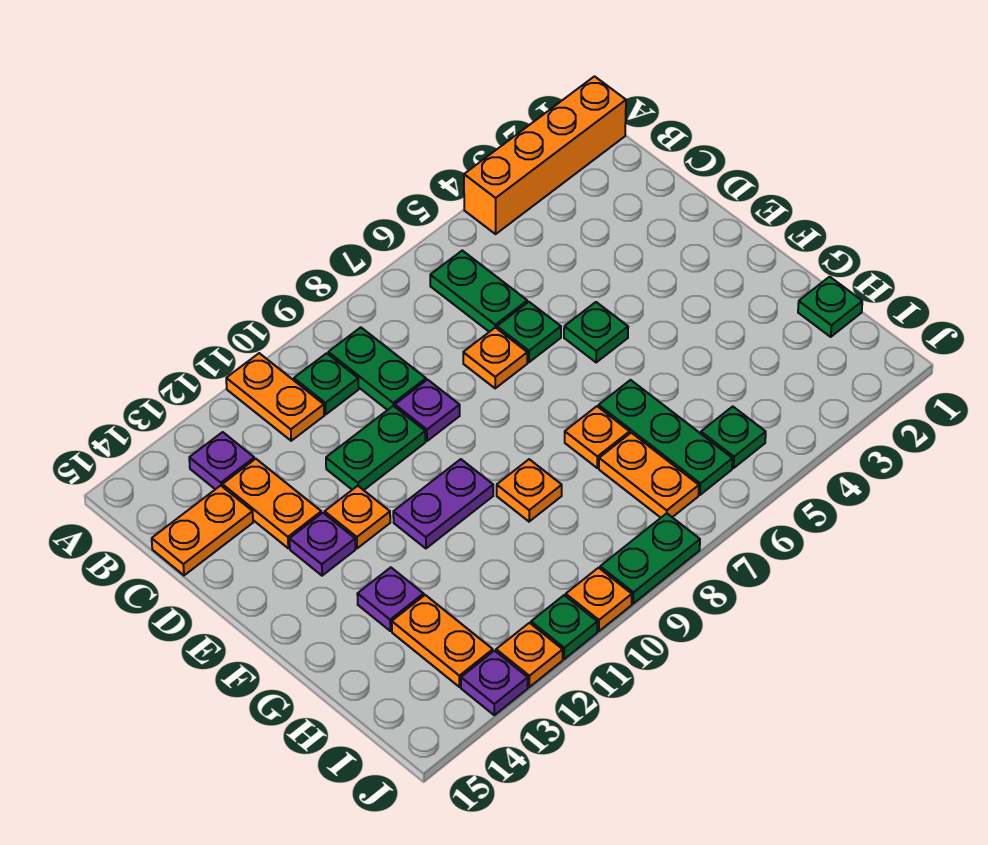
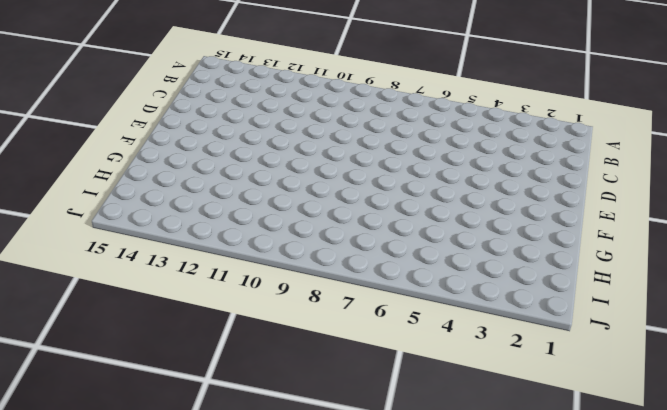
none -> orange 1x4 brick [464,76,626,234]
none -> orange 1x2 plate [226,353,324,441]
none -> green 1x2 plate [430,251,527,332]

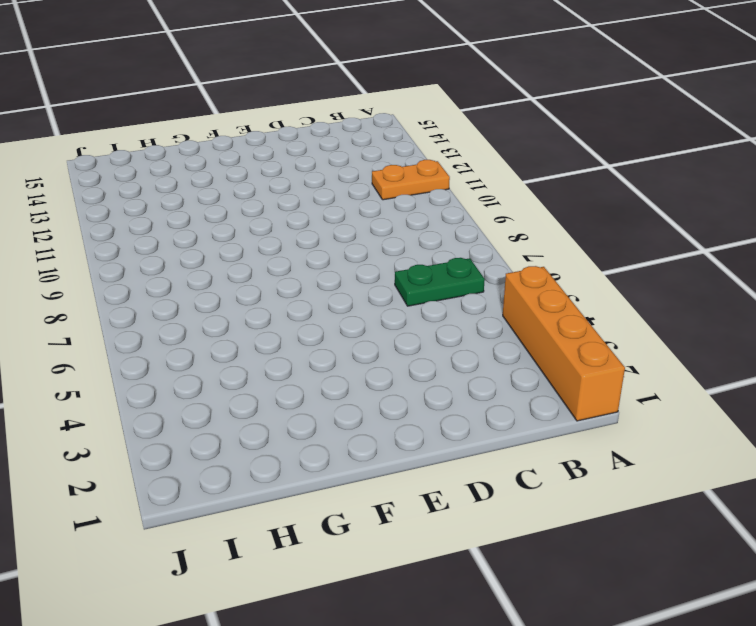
none -> green 1x2 plate [328,327,426,410]
none -> green 1x1 plate [294,353,359,414]
none -> purple 1x1 plate [189,432,254,489]

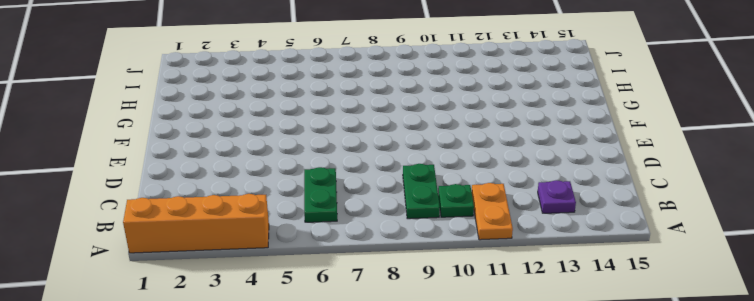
none -> orange 1x2 plate [222,459,321,548]
none -> orange 1x2 plate [152,486,253,575]
none -> green 1x1 plate [497,302,561,362]

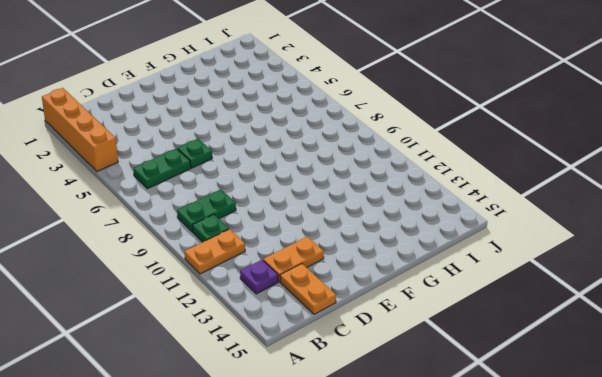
none -> orange 1x1 plate [463,328,527,388]
none -> purple 1x1 plate [395,380,460,441]
none -> green 1x2 plate [326,406,425,490]

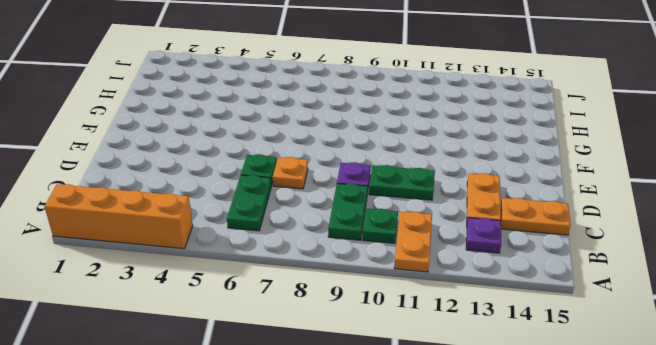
none -> green 1x1 plate [564,302,628,362]
none -> orange 1x1 plate [325,486,390,548]
none -> purple 1x1 plate [290,513,355,576]

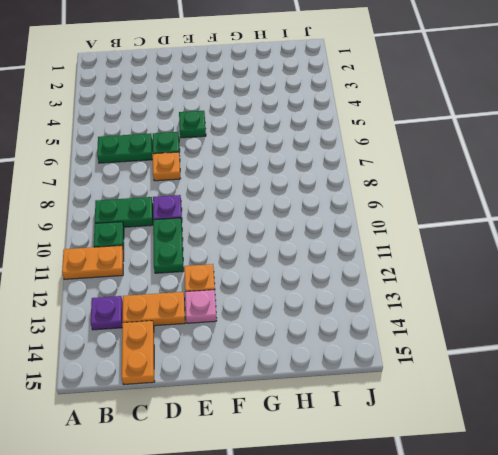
pink 1x1 plate [185,290,217,323] -> purple 1x1 plate [290,513,355,576]
none -> orange 1x4 brick [464,76,626,234]
none -> purple 1x2 plate [393,459,493,548]
none -> green 1x3 plate [599,380,732,495]

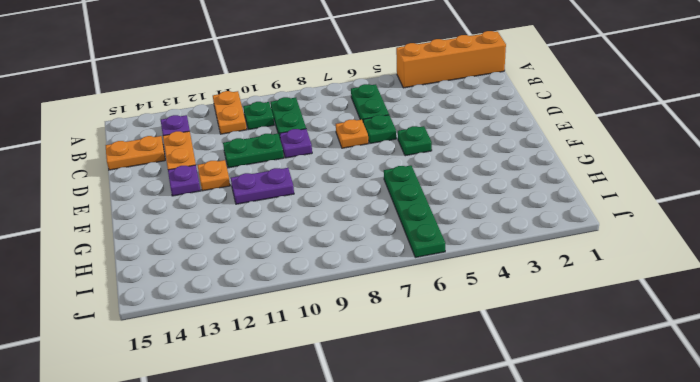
green 1x4 plate [384,165,445,257] -> green 1x3 plate [599,380,732,495]
none -> orange 1x1 plate [565,406,630,468]
none -> orange 1x1 plate [497,459,562,522]
none -> purple 1x1 plate [357,567,424,631]

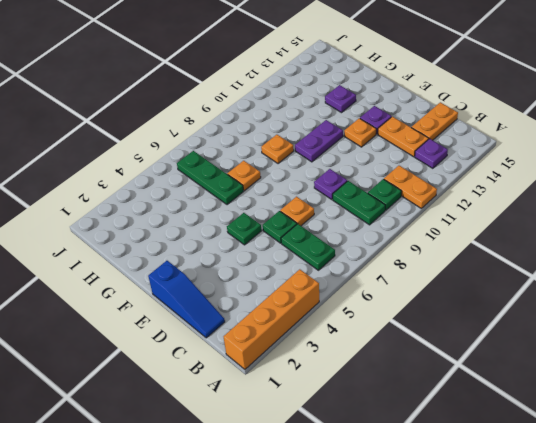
blue 1x3 slope [148,261,225,338] -> none
none -> green 1x2 plate [326,406,425,490]
none -> green 1x1 plate [798,277,862,337]
none -> orange 1x2 plate [599,433,699,518]

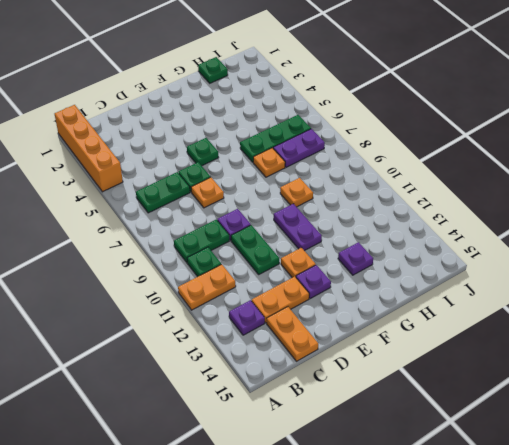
purple 1x2 plate [273,129,325,167] -> orange 1x2 plate [599,433,699,518]
none -> orange 1x2 plate [392,595,493,687]
none -> green 1x1 plate [701,406,766,468]
none -> green 1x2 plate [600,513,700,604]

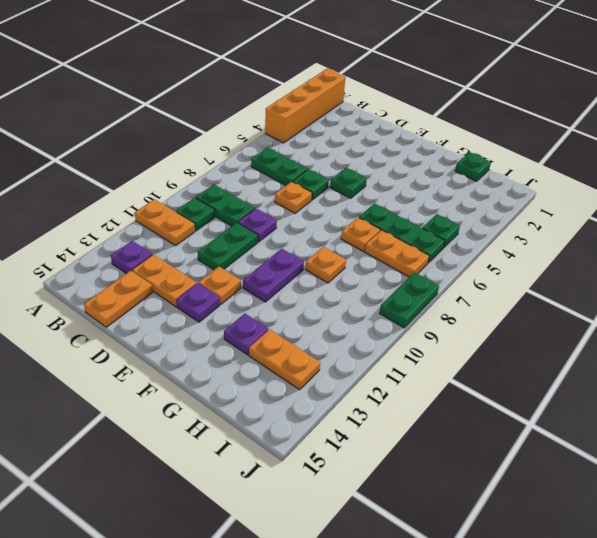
none -> orange 1x1 plate [566,568,632,631]
none -> green 1x1 plate [531,595,597,659]
none -> orange 1x1 plate [496,623,563,687]

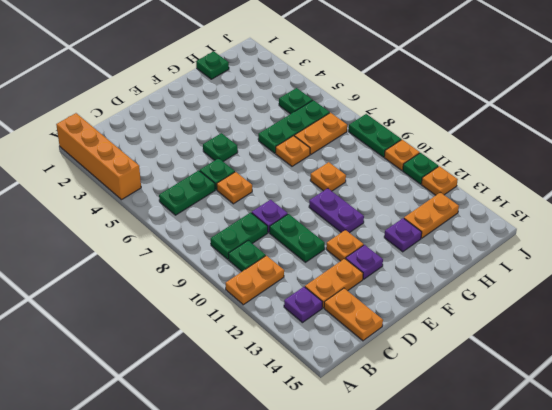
none -> purple 1x1 plate [461,651,528,715]

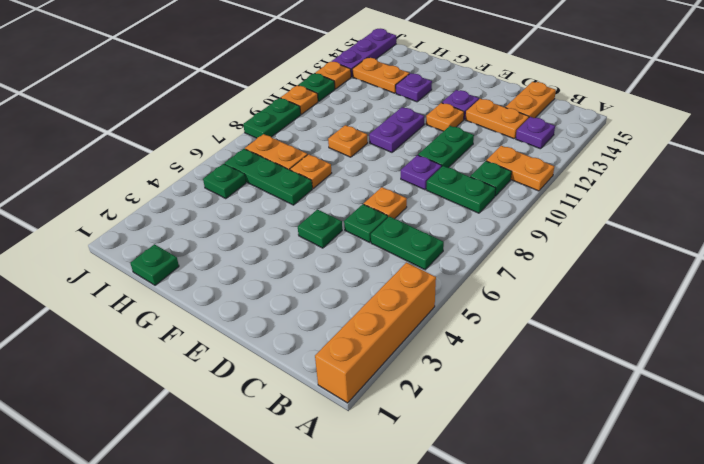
purple 1x3 plate [332,29,396,77] -> purple 1x1 plate [461,651,528,715]

